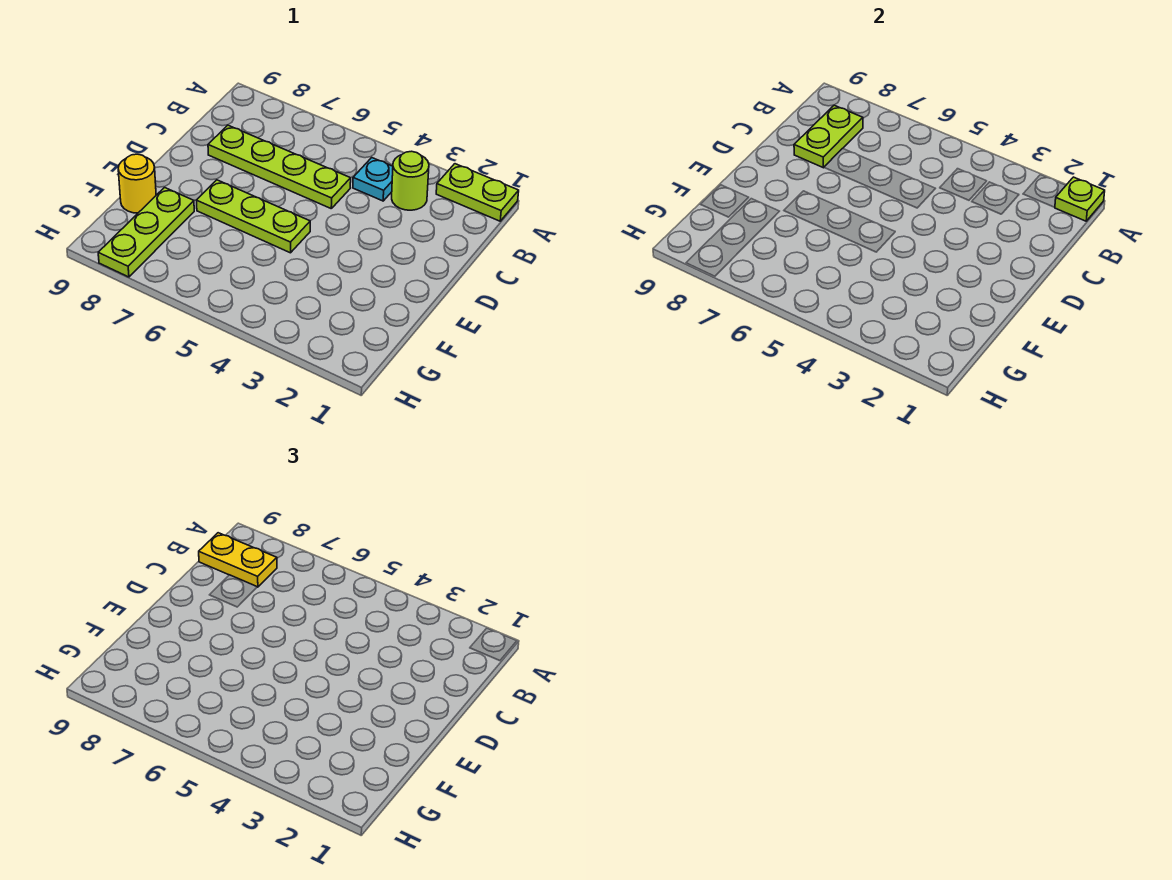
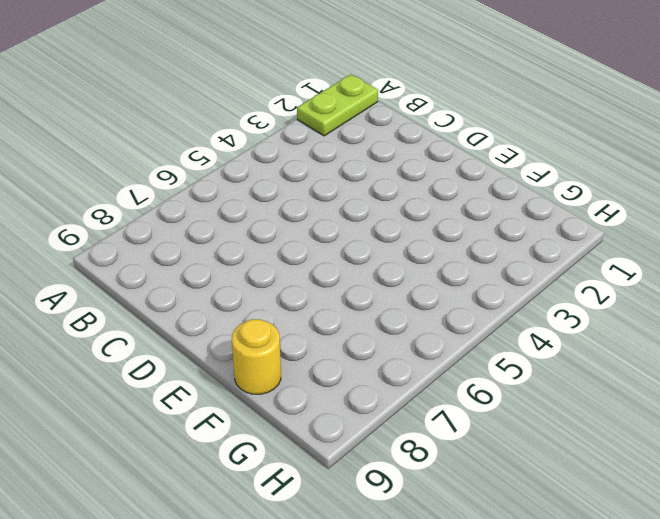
none -> lime 1x1 round brick [392,151,429,210]
none -> cyan 1x1 plate [353,158,393,201]

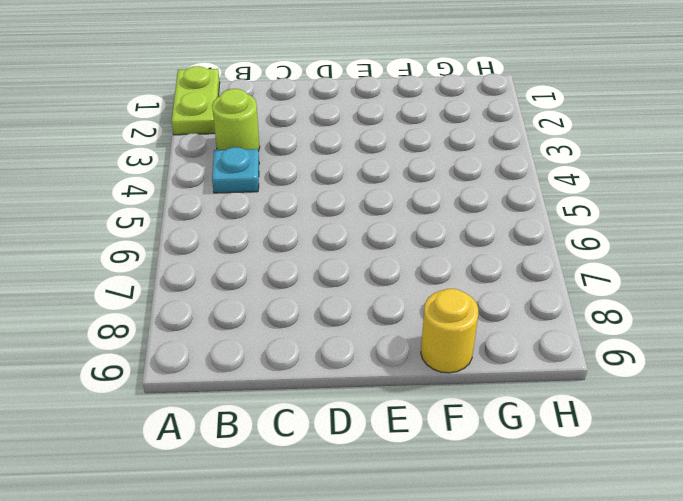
none -> lime 1x4 plate [208,125,351,208]
none -> lime 1x3 plate [197,180,310,253]

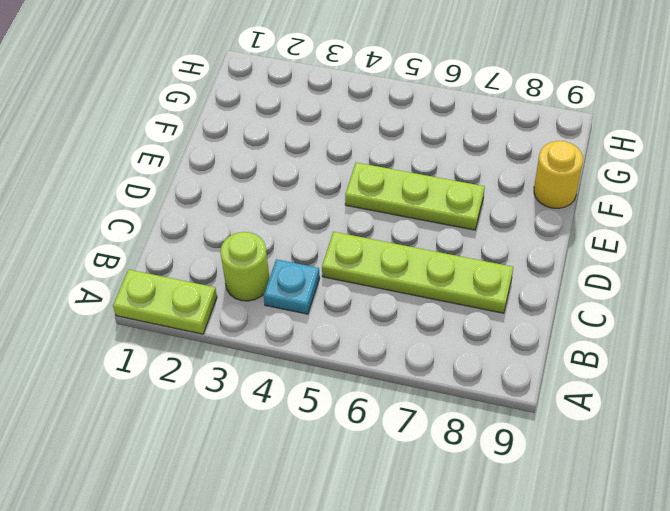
none -> lime 1x3 plate [98,187,194,277]
none -> lime 1x1 plate [1055,177,1105,221]

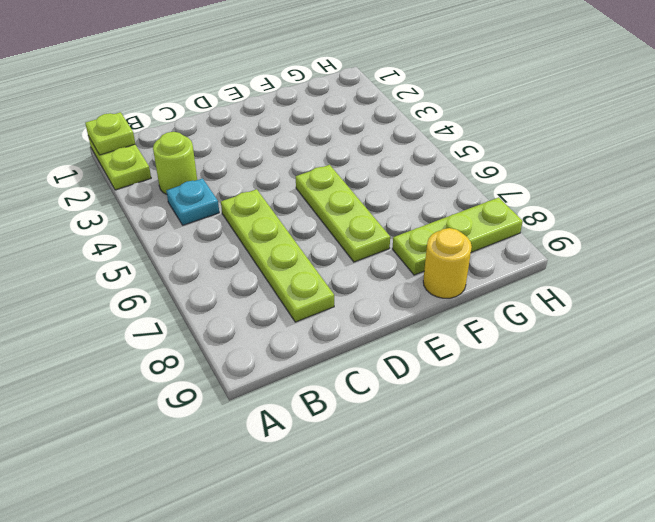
none -> lime 1x2 plate [794,105,863,168]
none -> yellow 1x2 plate [199,533,277,587]

